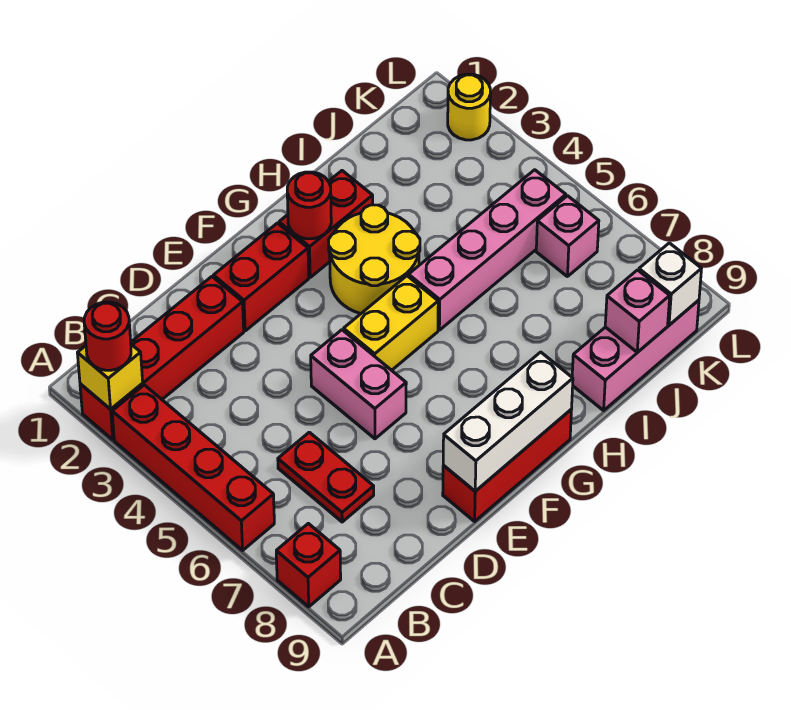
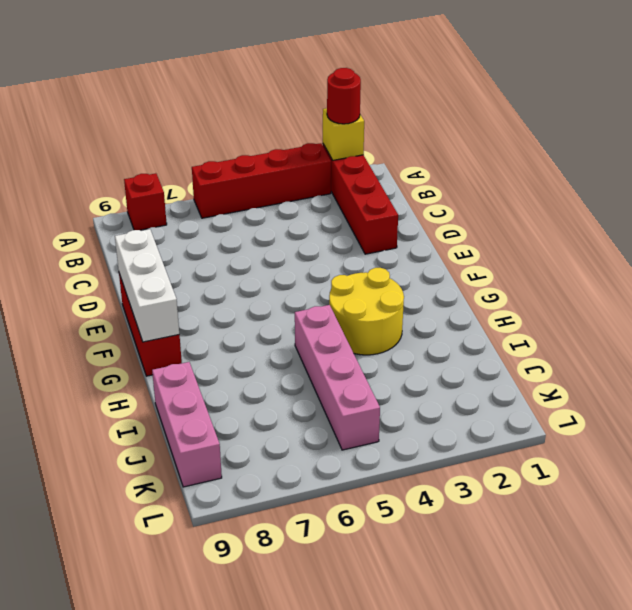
none -> red 1x2 plate [278,432,374,522]
none -> red 1x2 brick [213,223,309,331]
none -> pink 1x2 brick [311,330,406,439]

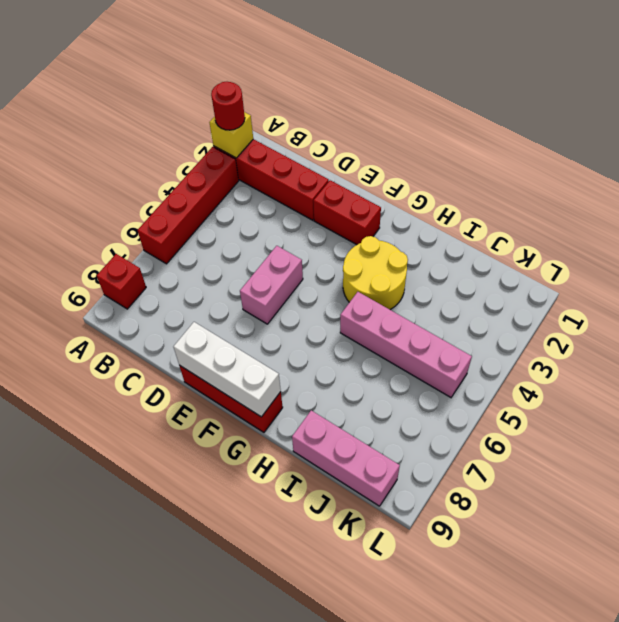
none -> red 1x2 plate [278,432,374,522]
none -> yellow 1x2 brick [344,276,438,370]
none -> red 1x2 brick [279,171,373,277]

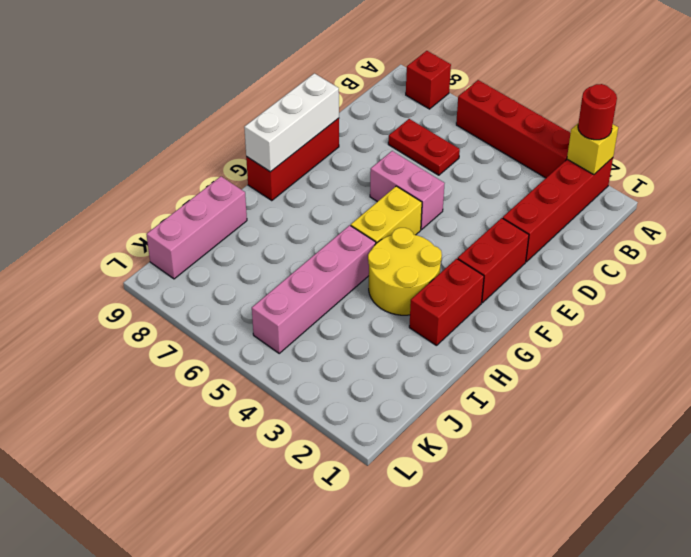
none -> pink 1x1 brick [536,196,599,276]
none -> yellow 1x1 round brick [448,74,491,140]
none -> red 1x1 round brick [287,172,331,239]

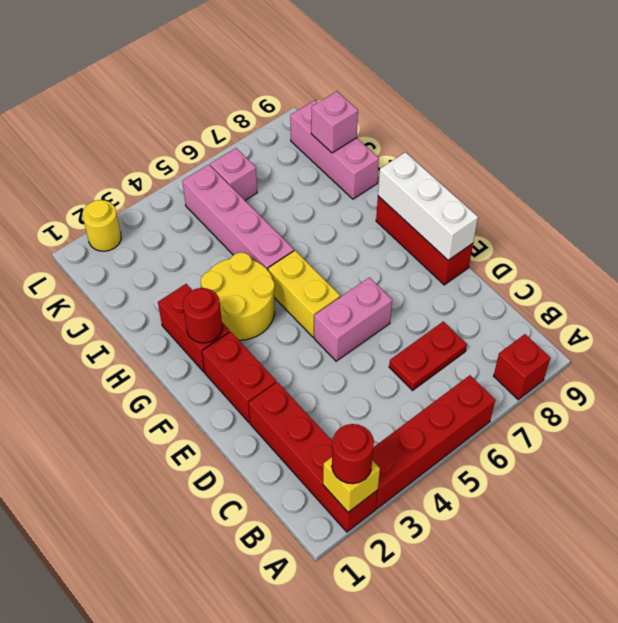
none -> white 1x1 brick [639,243,701,325]

